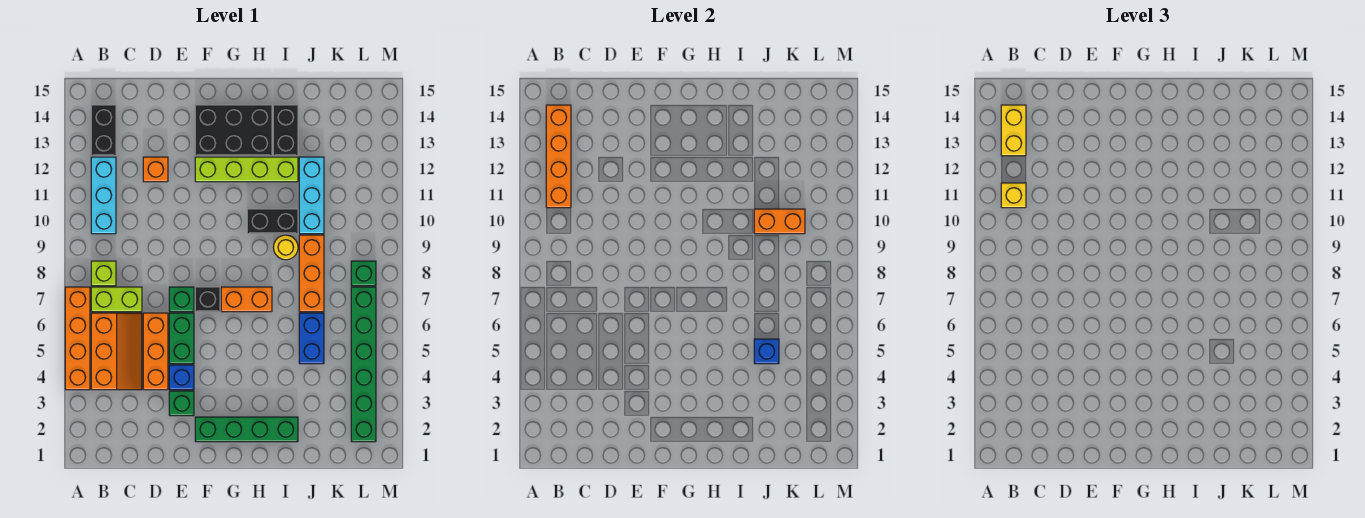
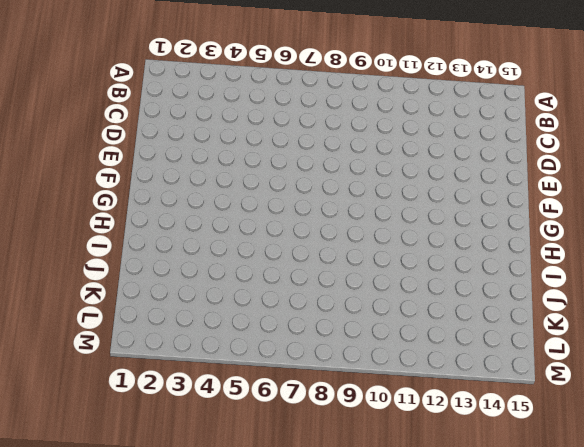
none -> orange 1x4 brick [65,287,90,390]
none -> orange 2x3 slope [91,313,142,390]
none -> lime 1x2 brick [91,287,142,312]
none -> lime 1x1 brick [91,261,116,286]

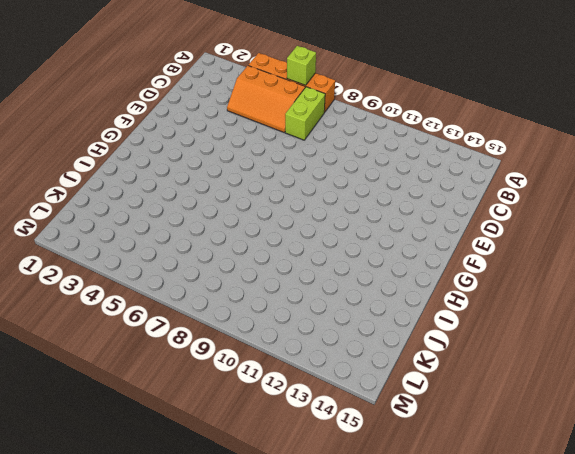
lime 1x1 brick [287,46,316,85] -> lime 1x1 brick moved to [91,261,116,286]
none -> cyan 1x3 brick [91,157,116,234]
none -> black 1x2 brick [91,105,116,156]
none -> orange 1x3 brick [143,313,168,390]
none -> orange 1x1 brick [143,157,168,182]

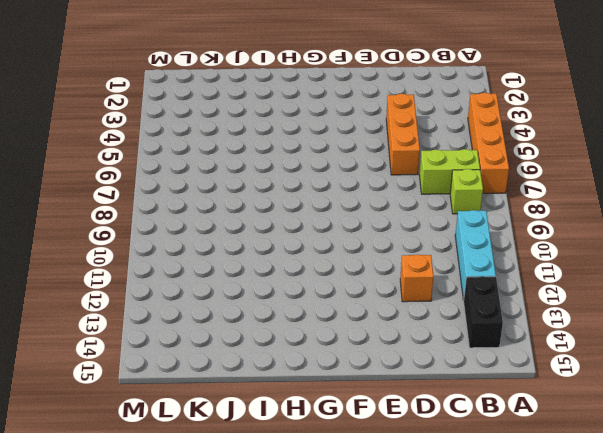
none -> orange 2x3 slope [91,313,142,390]
none -> green 1x1 brick [169,391,194,416]
none -> blue 1x1 brick [169,365,194,390]
none -> green 1x2 brick [169,313,194,364]

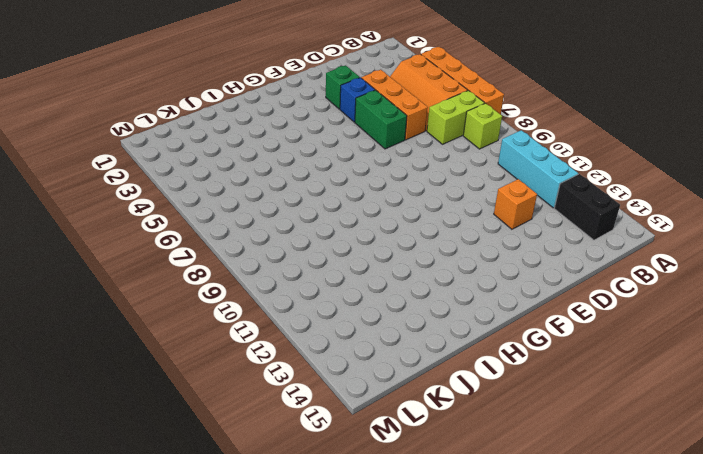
none -> green 1x1 brick [169,287,194,312]
none -> green 1x4 brick [195,417,298,442]
none -> black 1x1 brick [195,287,220,312]
none -> lime 1x4 brick [195,157,298,182]

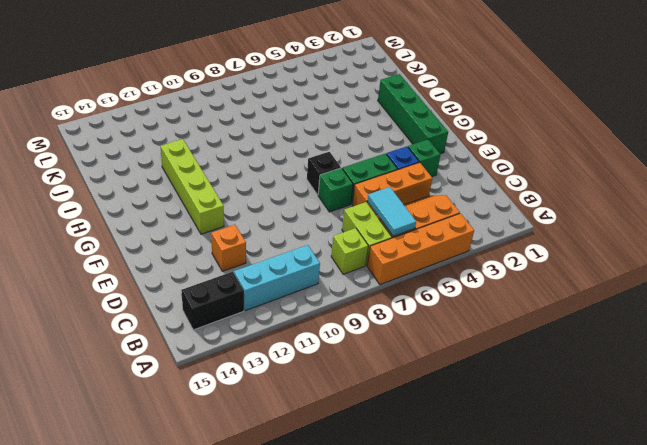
cyan 1x2 tile [367,187,416,236] -> none
none -> black 2x3 brick [195,105,272,156]
none -> orange 1x2 brick [221,287,272,312]
none -> black 1x2 brick [247,209,298,234]
none -> yellow 1x1 round brick [273,235,298,260]

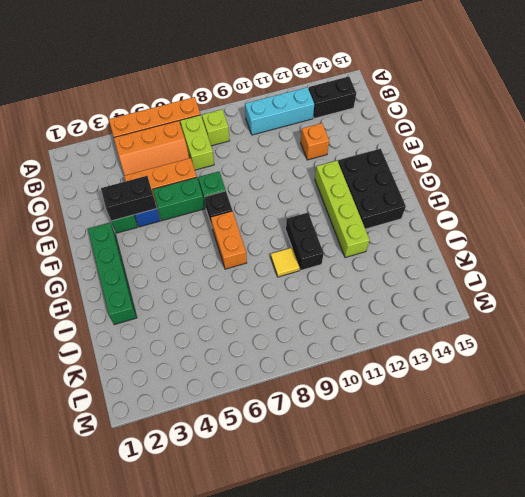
black 1x2 brick [101,176,157,221] -> black 1x2 brick moved to [273,105,298,156]
yellow 1x1 tile [271,248,299,277] -> yellow 1x1 round brick [273,235,298,260]
none -> blue 1x2 brick [299,313,324,364]
none -> orange 1x3 brick [299,235,324,312]
none -> cyan 1x3 brick [299,157,324,234]
none -> green 1x6 brick [351,287,376,442]

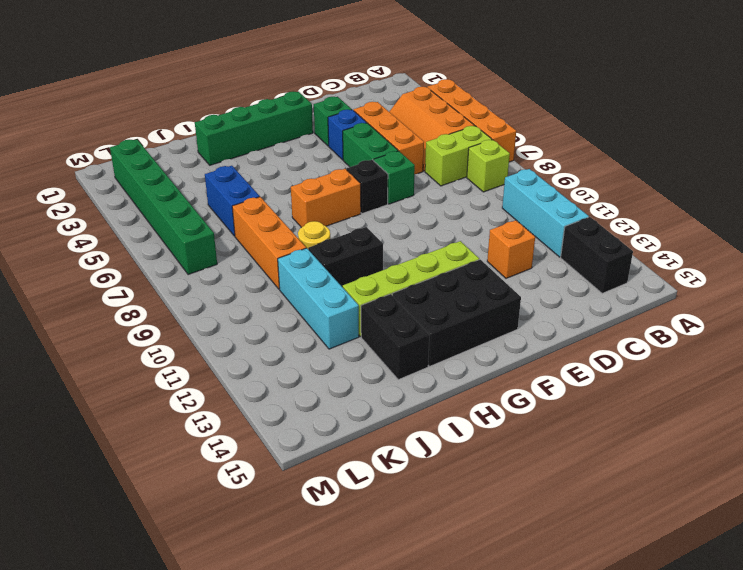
none -> green 1x1 brick [351,261,376,286]
none -> orange 1x4 brick [546,105,571,208]
none -> blue 1x1 brick [754,339,779,364]
none -> orange 1x2 brick [754,209,805,234]

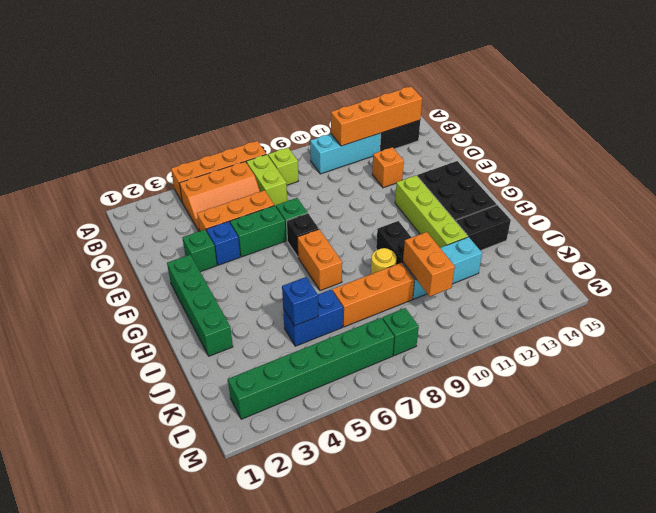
none -> yellow 1x1 brick [1001,183,1026,208]
none -> yellow 1x2 brick [1001,105,1026,156]

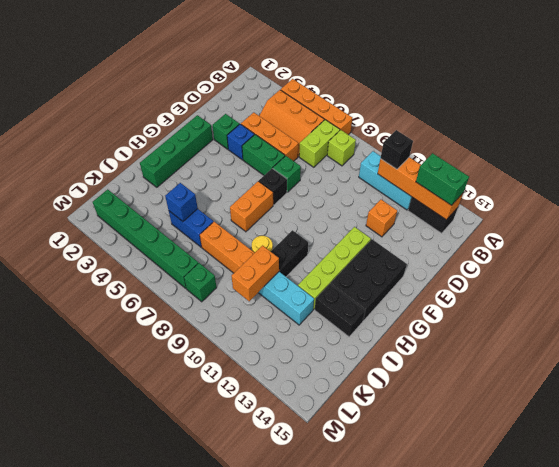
black 1x1 brick [381,130,413,169] -> yellow 1x1 brick [1001,183,1026,208]
green 1x2 brick [416,153,469,205] -> yellow 1x2 brick [1001,105,1026,156]

